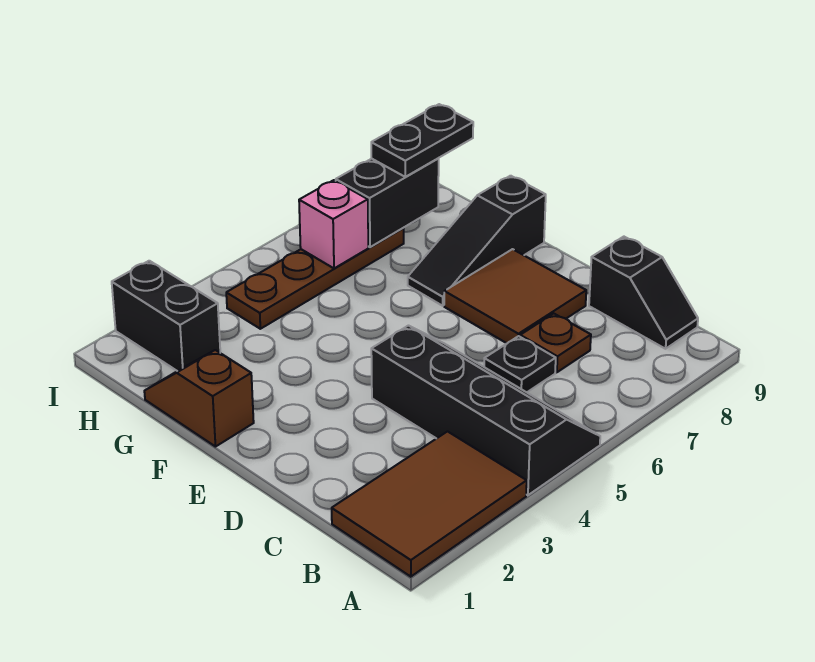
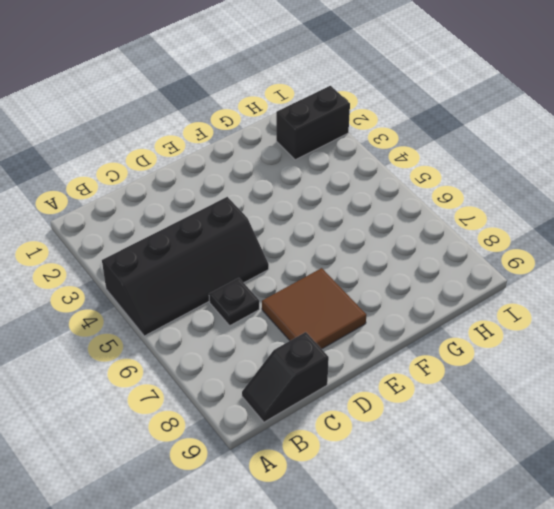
none -> brown 2x3 tile [332,432,527,577]
none -> brown 1x1 plate [520,314,591,372]
none -> brown 1x2 slope [144,350,254,447]

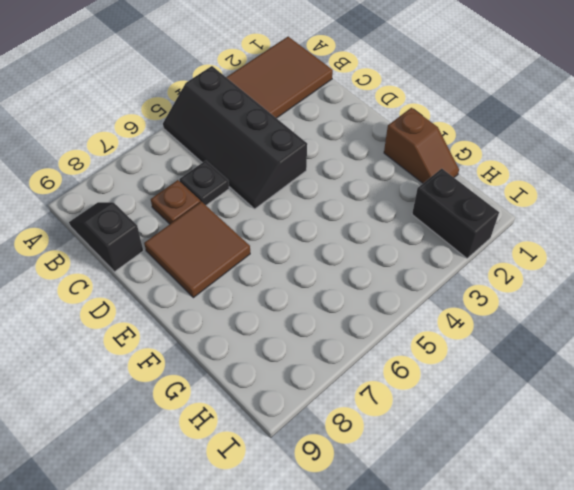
none -> black 1x3 slope [408,176,546,306]
none -> brown 1x4 plate [226,228,404,329]
none -> pink 1x1 brick [299,180,368,268]

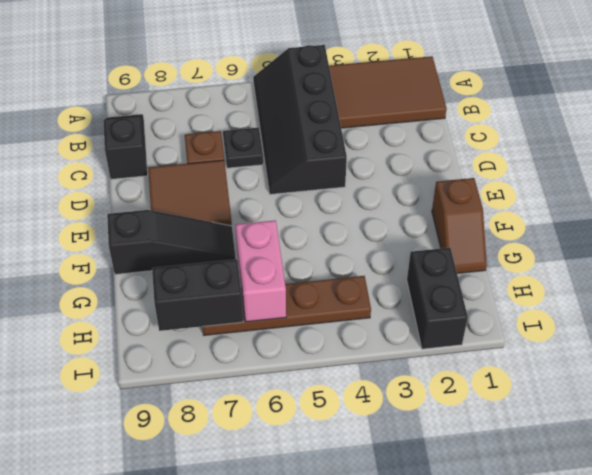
pink 1x2 brick [236,220,286,322] -> pink 1x1 brick [299,180,368,268]
none -> black 1x2 plate [371,104,473,177]

